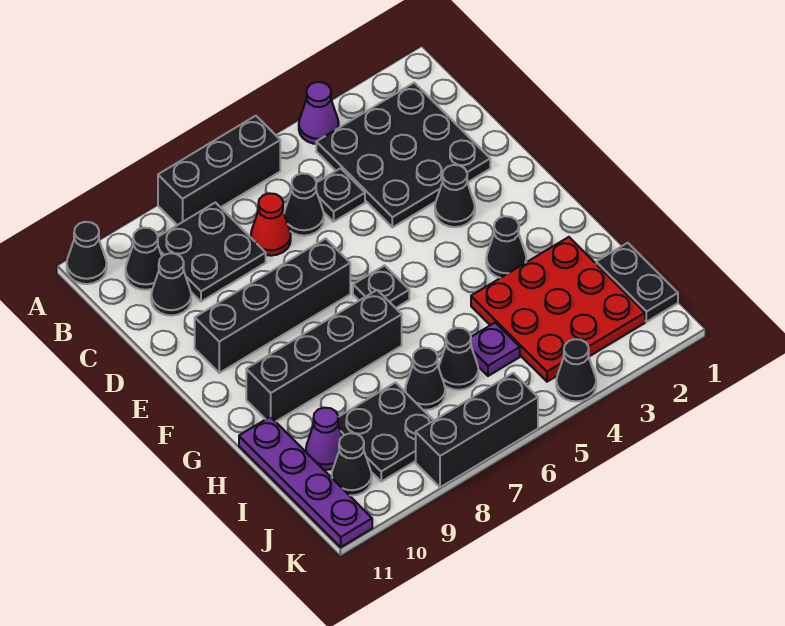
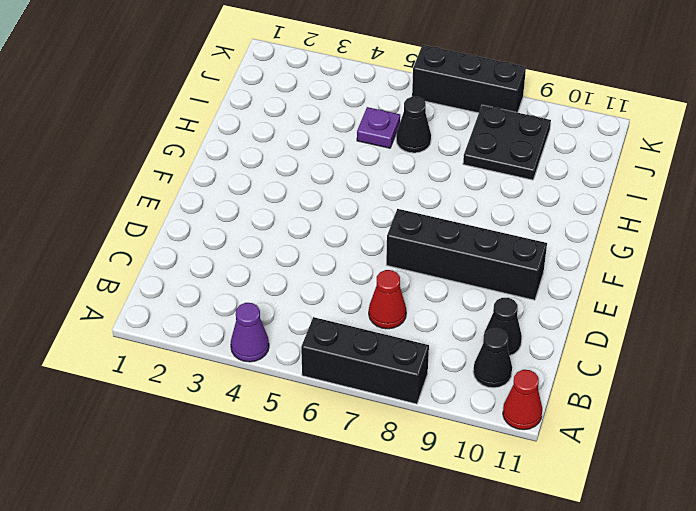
red 1x1 cone [503,370,542,430] -> black 1x1 cone [67,222,107,284]
none -> black 3x3 plate [316,83,490,227]
none -> black 2x2 plate [158,202,266,301]
none -> black 1x1 plate [316,168,365,222]

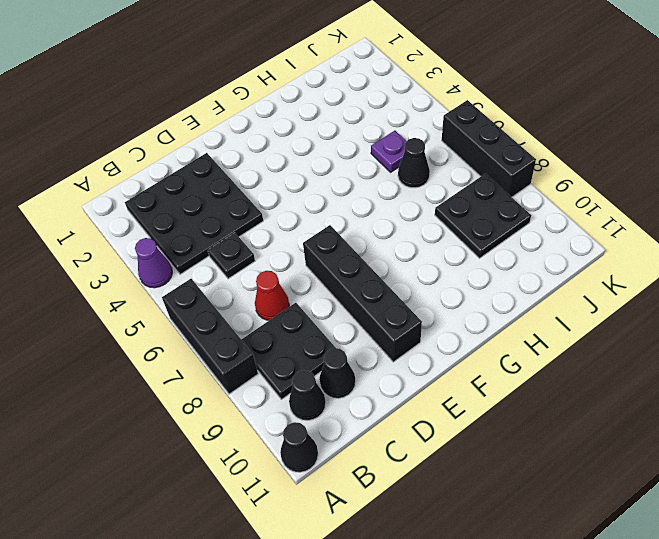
none -> black 1x1 cone [284,173,324,236]
none -> black 1x1 cone [435,165,475,227]
none -> black 1x1 plate [353,265,409,308]

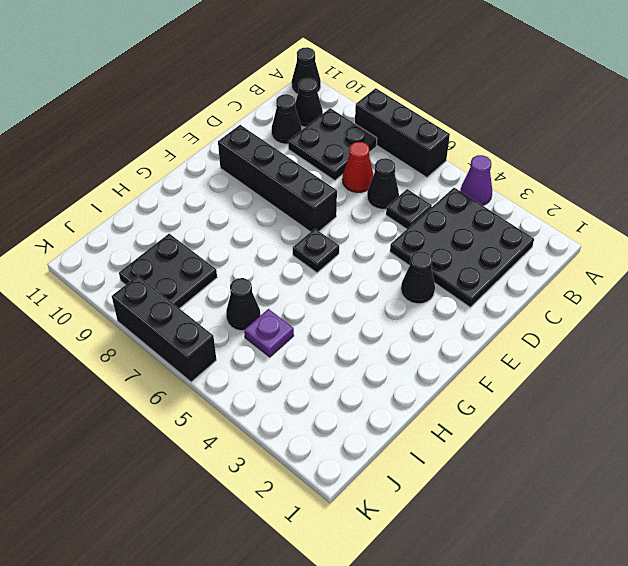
none -> black 1x1 cone [486,216,526,278]
none -> black 1x4 brick [246,290,402,422]
none -> red 3x3 plate [471,237,645,382]

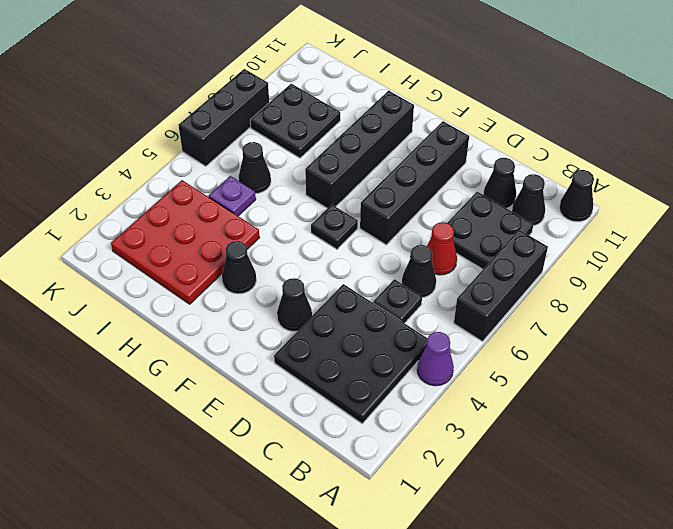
none -> purple 1x4 plate [239,417,372,547]
none -> black 1x2 plate [596,243,678,322]
none -> black 1x1 cone [405,348,445,410]

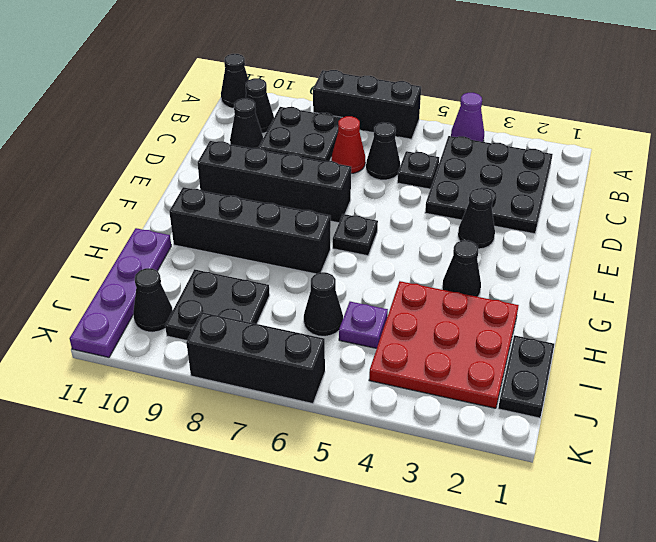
none -> black 1x1 cone [405,348,445,410]
none -> purple 1x1 cone [306,408,342,470]
none -> black 1x1 cone [556,339,596,401]

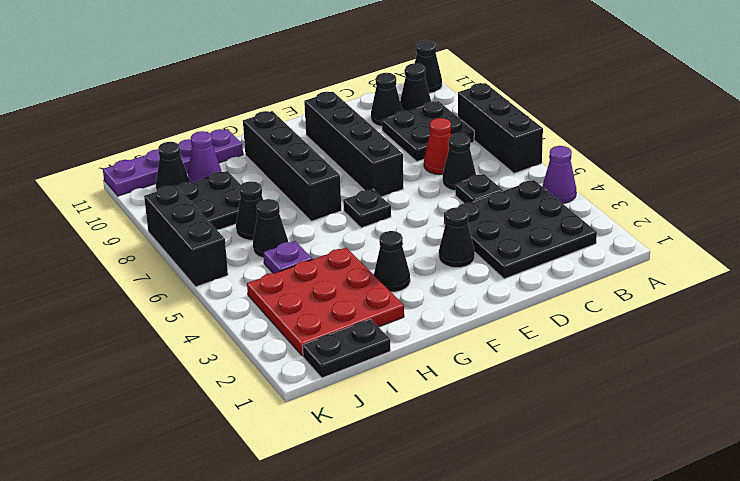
none -> black 1x1 cone [556,339,596,401]

